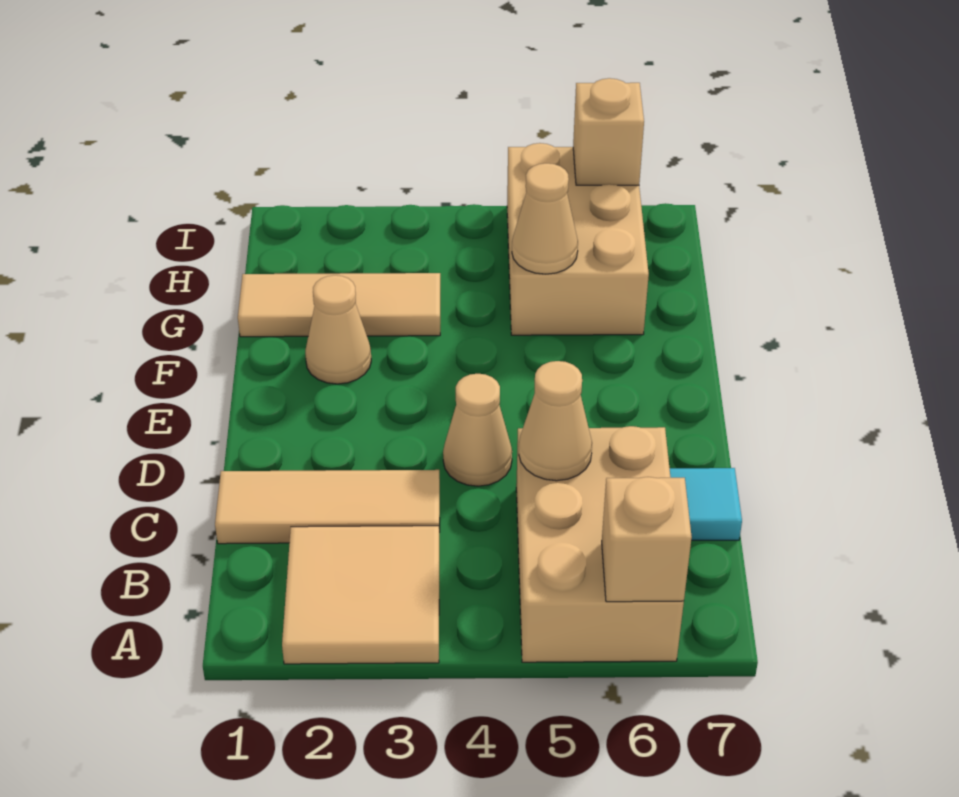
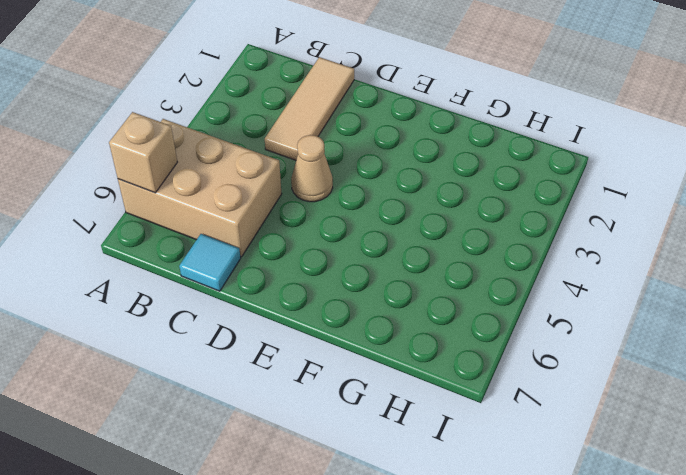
none -> tan 2x2 tile [282,526,439,664]
none -> tan 1x1 cone [305,275,371,384]
none -> tan 1x3 tile [238,273,440,337]

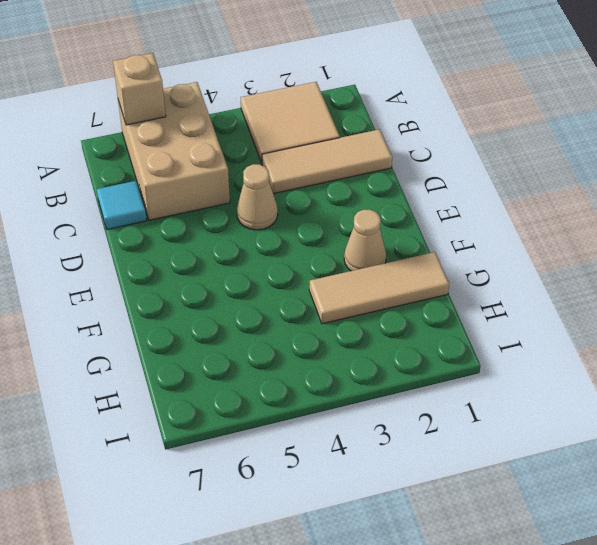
none -> tan 2x3 brick [507,143,649,335]
none -> tan 1x1 cone [519,361,592,481]
none -> tan 1x1 cone [512,163,578,274]

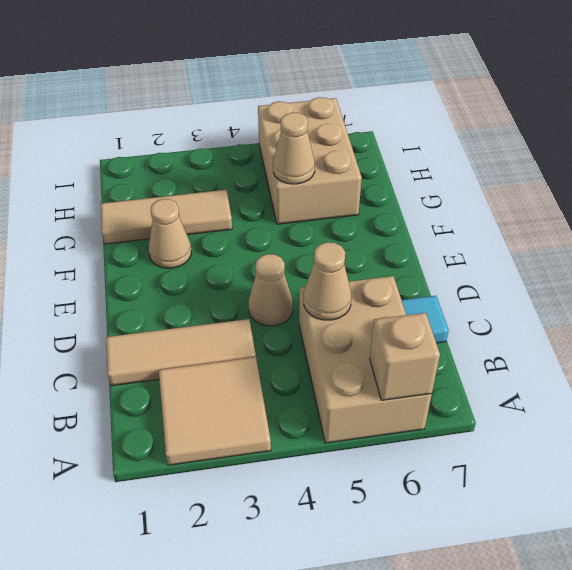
none -> tan 1x1 brick [573,78,644,185]

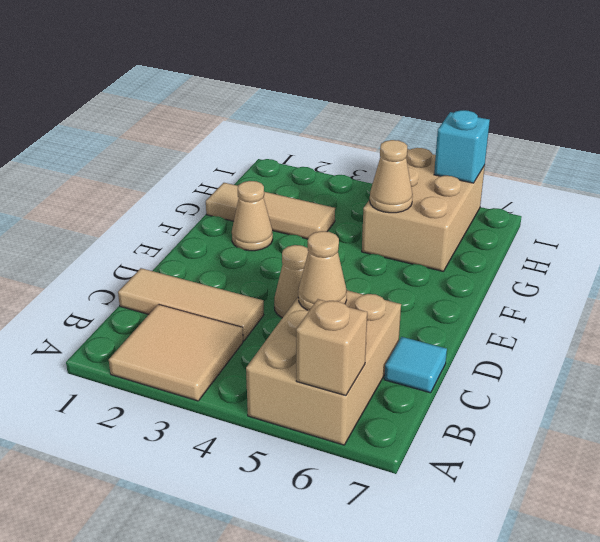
cyan 1x1 brick [434,110,490,183] -> tan 1x1 brick [573,78,644,185]

